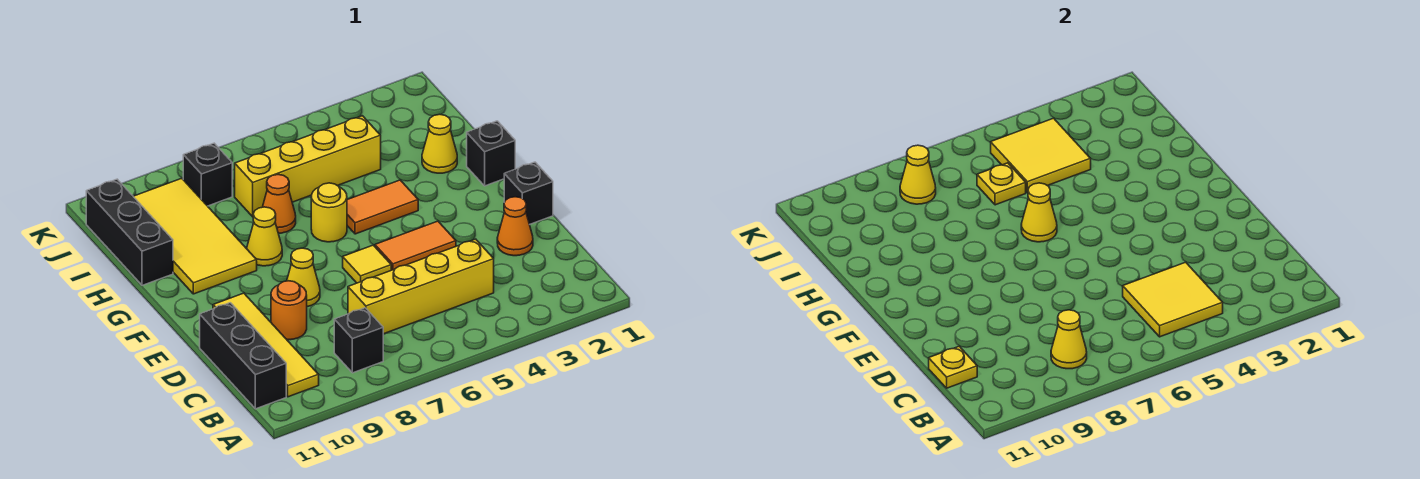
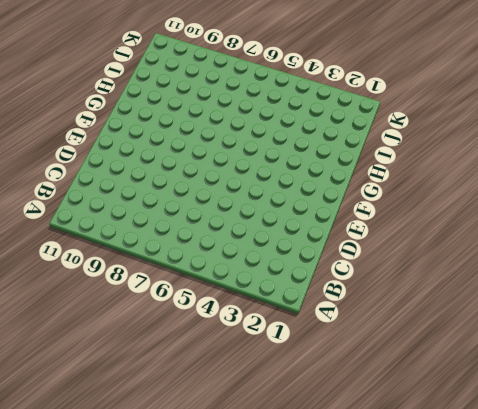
none -> black 1x1 brick [334,308,383,373]
none -> yellow 1x4 tile [213,293,319,397]
none -> black 1x3 brick [200,303,286,409]

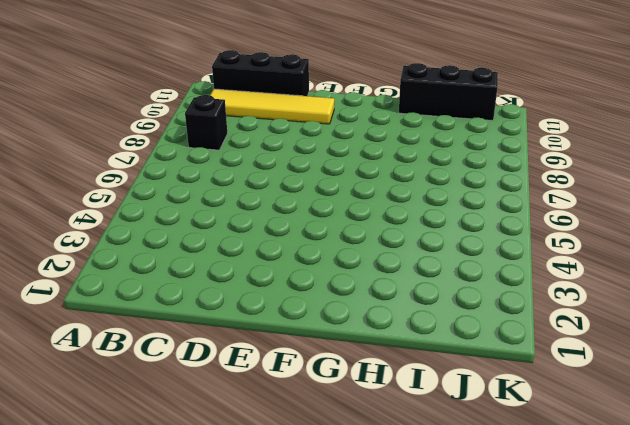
none -> yellow 1x4 brick [348,239,494,334]
none -> orange 1x1 cone [497,197,533,256]
none -> orange 1x1 round brick [271,281,307,340]

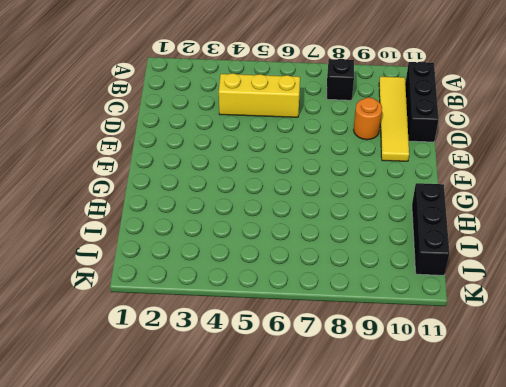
yellow 1x3 brick [219,73,300,117] -> yellow 1x4 brick [348,239,494,334]
none -> orange 1x1 cone [497,197,533,256]
none -> black 1x1 brick [504,162,553,224]
none -> orange 1x2 tile [375,221,456,270]

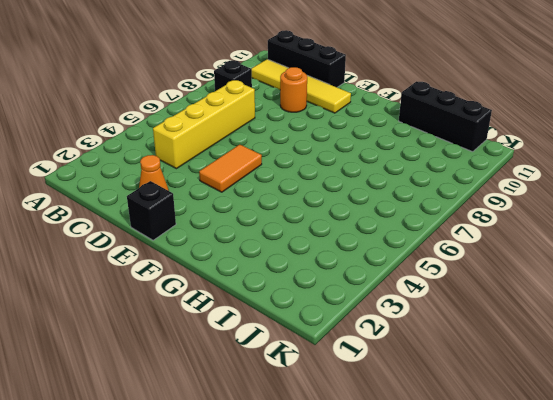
none -> yellow 1x1 tile [343,245,391,283]
none -> yellow 1x1 cone [287,248,320,307]
none -> black 1x1 brick [467,121,515,186]

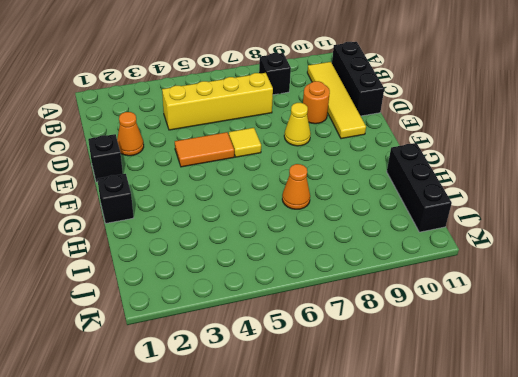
none -> orange 1x2 tile [347,180,418,234]
none -> yellow 1x1 round brick [311,183,347,242]
none -> yellow 1x1 cone [247,207,282,266]

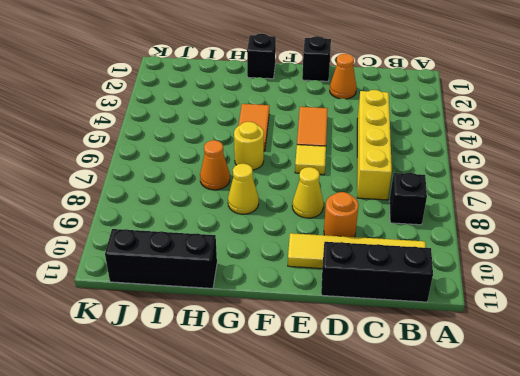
none -> yellow 2x4 tile [133,178,257,294]
none -> yellow 1x1 cone [422,114,457,173]
none -> yellow 1x4 brick [235,116,381,217]

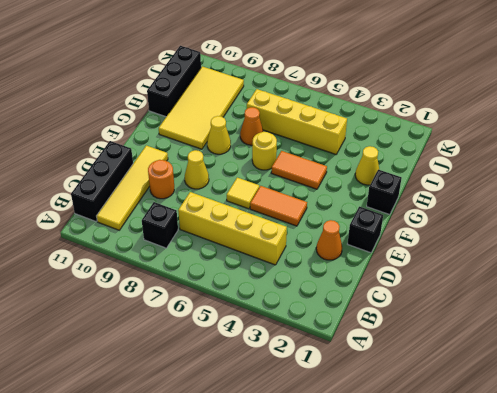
none -> black 1x1 brick [183,143,232,206]
none -> yellow 2x2 tile [1123,262,1223,337]
none -> yellow 1x1 cone [1051,310,1087,369]

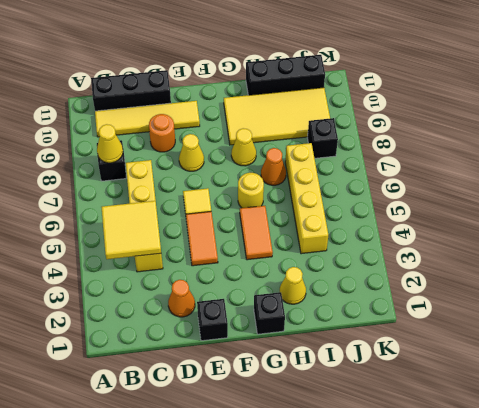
none -> yellow 1x1 plate [929,346,977,388]
none -> yellow 1x1 cone [1021,183,1057,242]
none -> yellow 2x2 tile [991,118,1091,193]

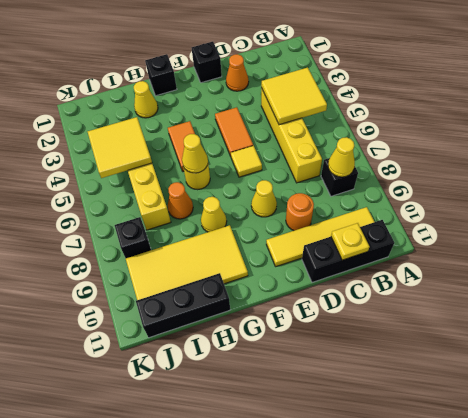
none -> yellow 1x1 plate [977,163,1026,205]
none -> yellow 1x1 cone [900,145,936,204]

